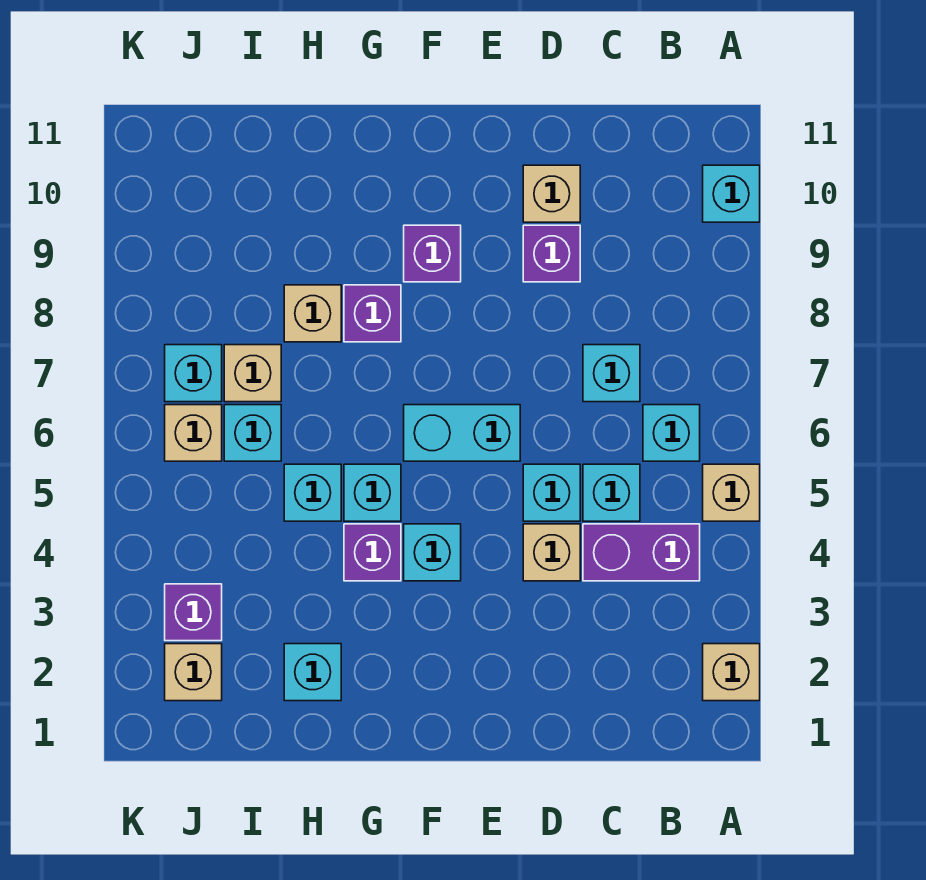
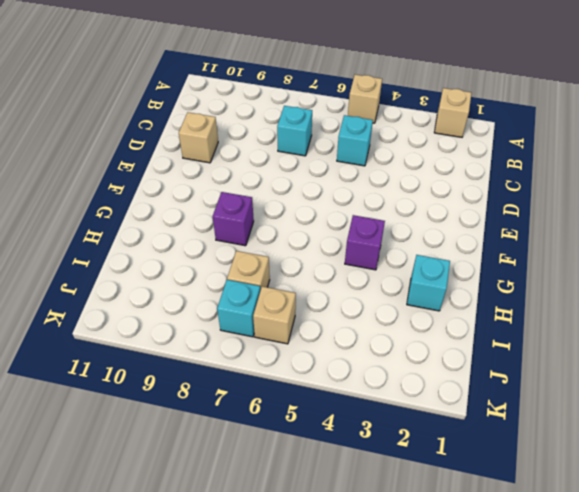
none -> cyan 1x1 brick [703,165,760,222]
none -> purple 1x2 brick [583,524,700,581]
none -> cyan 1x1 brick [643,405,700,461]

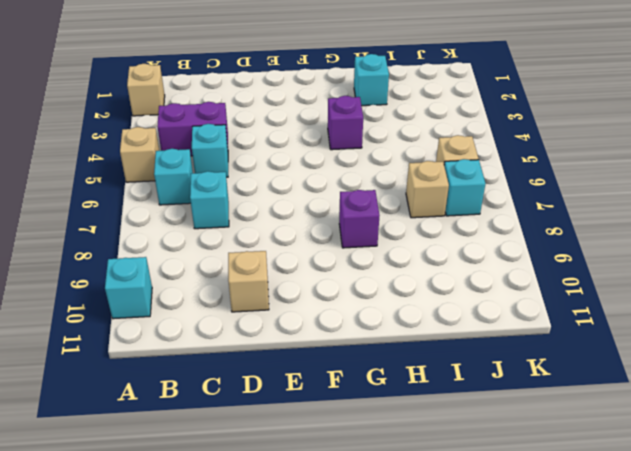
none -> tan 1x1 brick [523,524,580,581]
none -> cyan 1x1 brick [523,464,580,521]
none -> purple 1x1 brick [523,225,580,282]

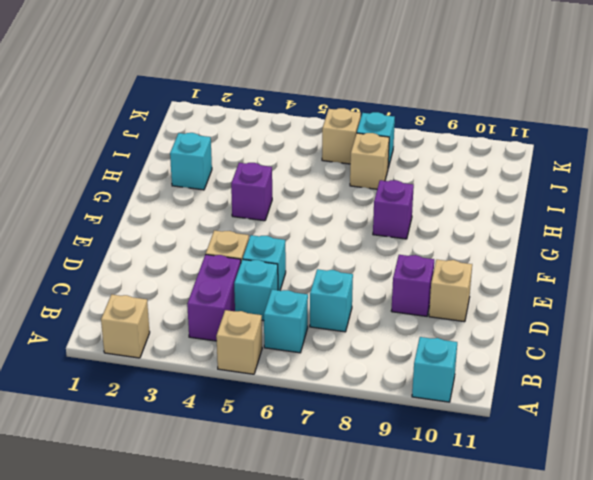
none -> cyan 1x2 brick [404,405,520,461]
none -> cyan 1x1 brick [404,524,461,581]
none -> purple 1x1 brick [404,225,461,282]

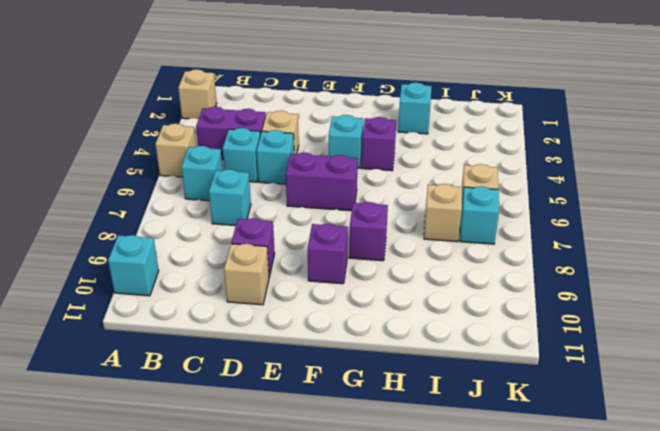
purple 1x2 brick [286,153,358,211] -> cyan 1x2 brick [404,405,520,461]
none -> cyan 1x1 brick [344,464,401,521]
none -> cyan 1x1 brick [284,464,341,521]
none -> tan 1x1 brick [284,285,341,342]

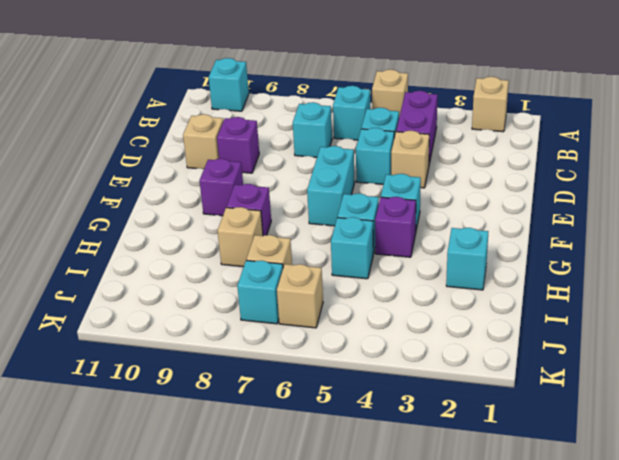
none -> cyan 1x1 brick [224,405,281,461]
none -> tan 1x1 brick [165,644,222,701]
none -> purple 1x1 brick [165,584,222,641]

